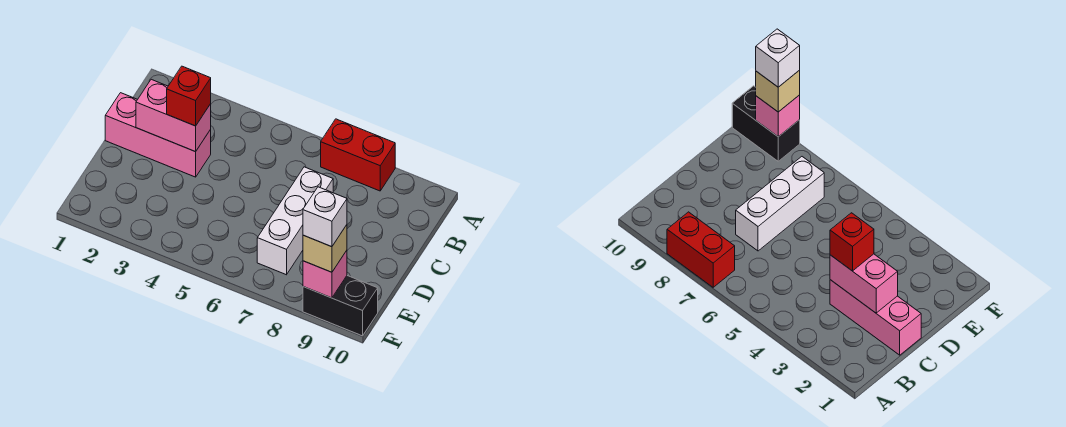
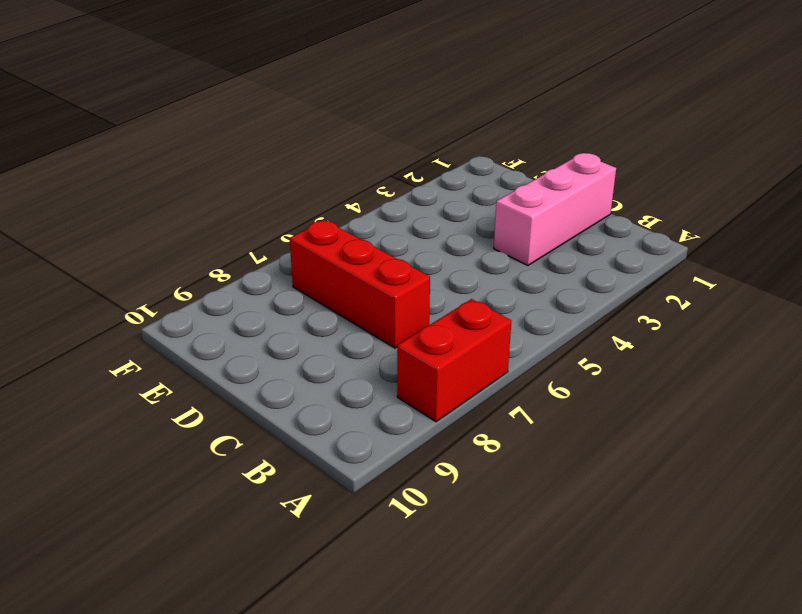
red 1x3 brick [290,220,430,348] -> white 1x3 brick [257,167,333,275]
none -> black 1x2 brick [303,276,378,336]
none -> pink 1x2 brick [136,79,211,152]

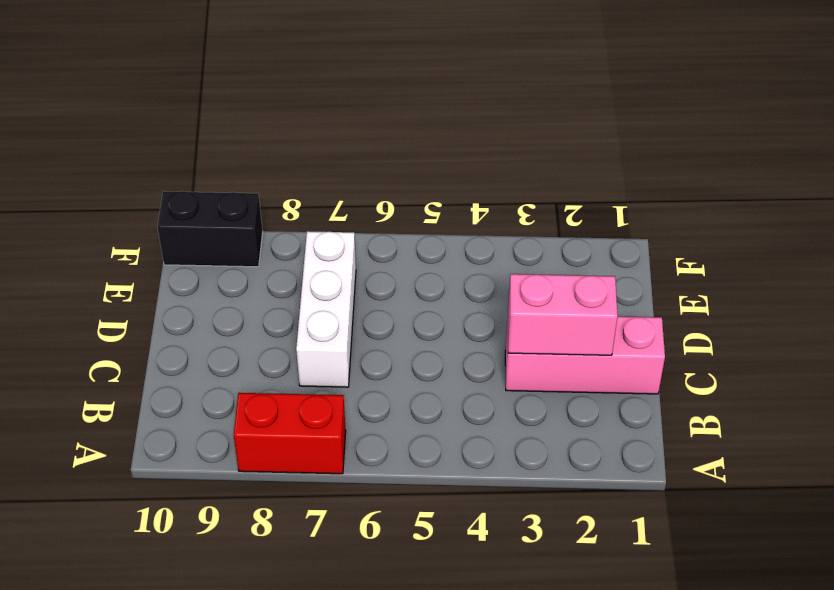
none -> pink 1x1 brick [303,250,347,298]
none -> red 1x1 brick [167,66,211,126]

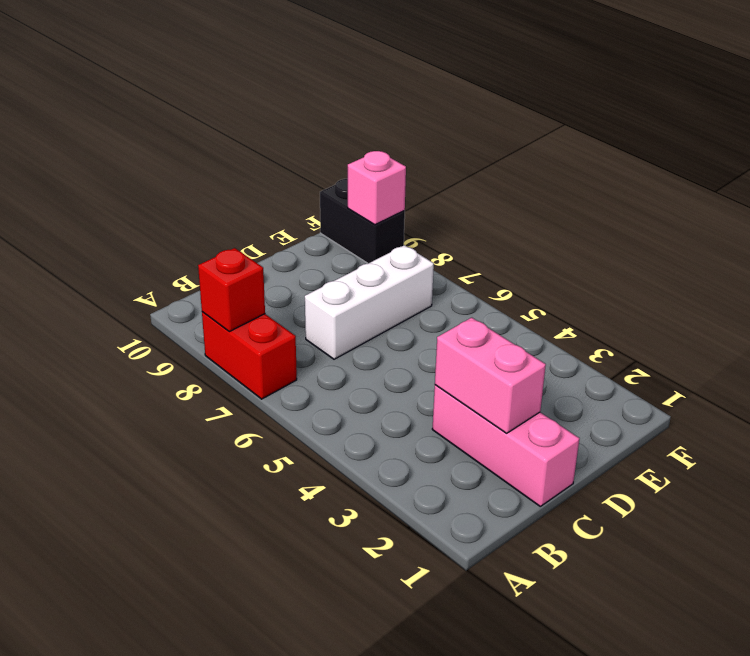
red 1x1 brick [198,248,265,332] -> red 1x1 brick moved to [167,66,211,126]
none -> tan 1x1 brick [303,225,347,272]
none -> white 1x1 brick [303,187,347,247]

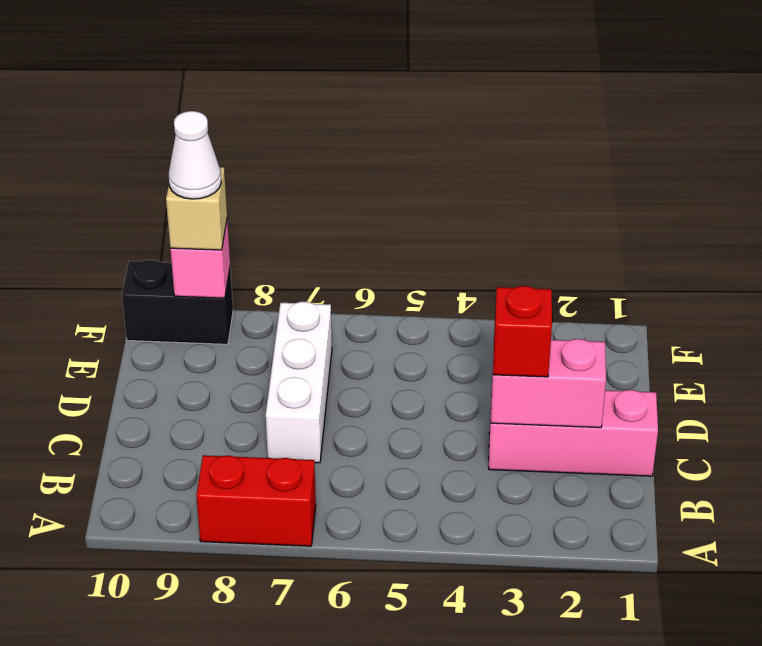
white 1x1 cone [169,111,221,199] -> white 1x1 brick [303,187,347,247]

